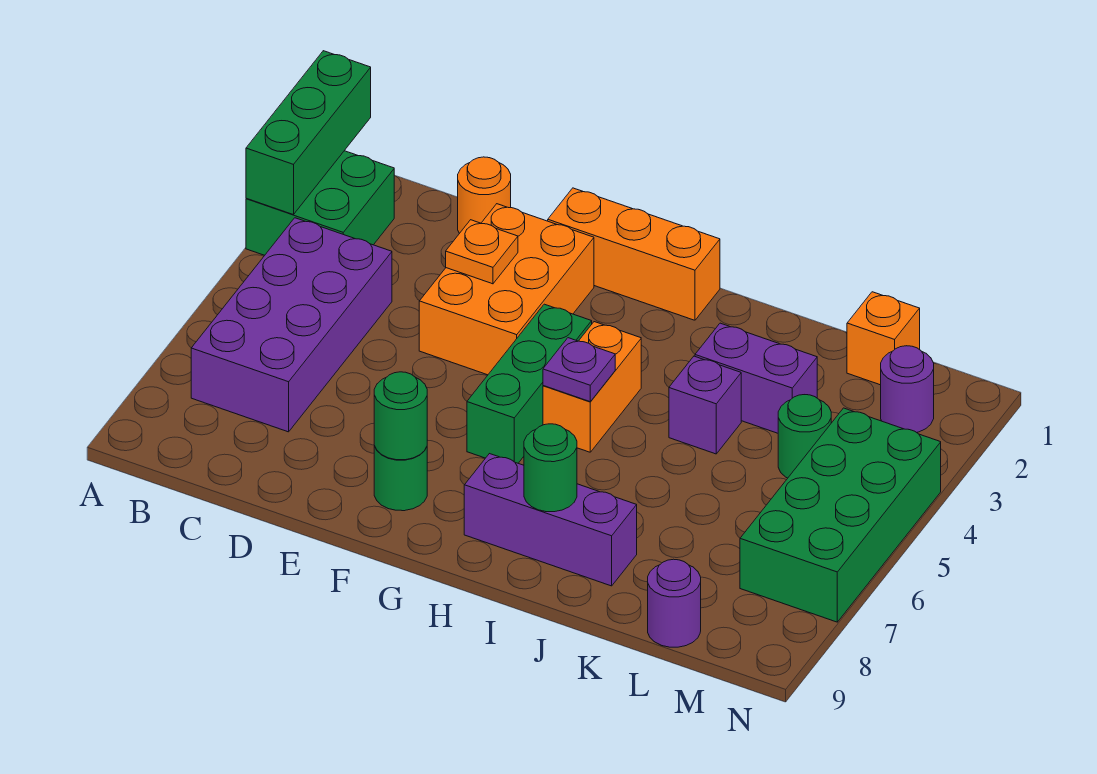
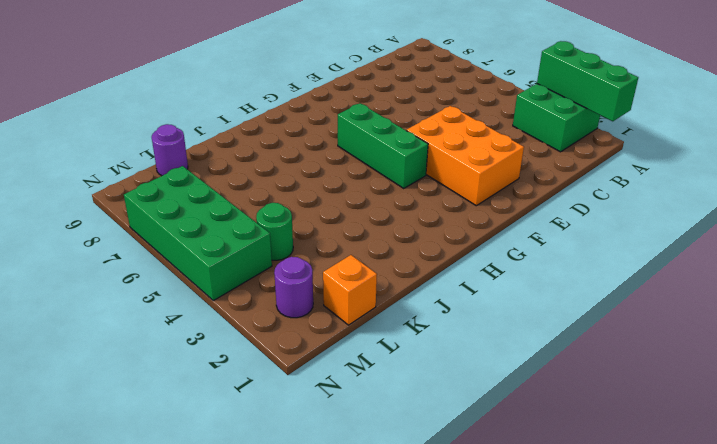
none -> purple 2x4 brick [191,218,392,432]
none -> orange 1x1 round brick [458,157,511,233]
none -> orange 1x3 brick [548,188,720,320]

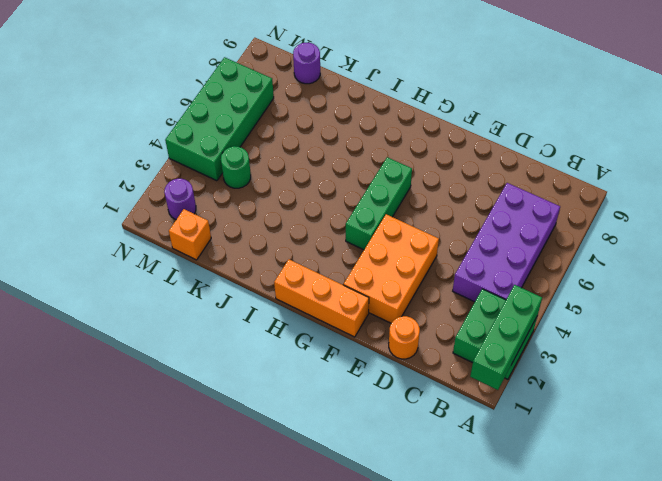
none -> green 1x1 round brick [374,446,427,511]
none -> orange 1x2 brick [543,322,641,452]
none -> purple 1x3 brick [464,454,637,586]

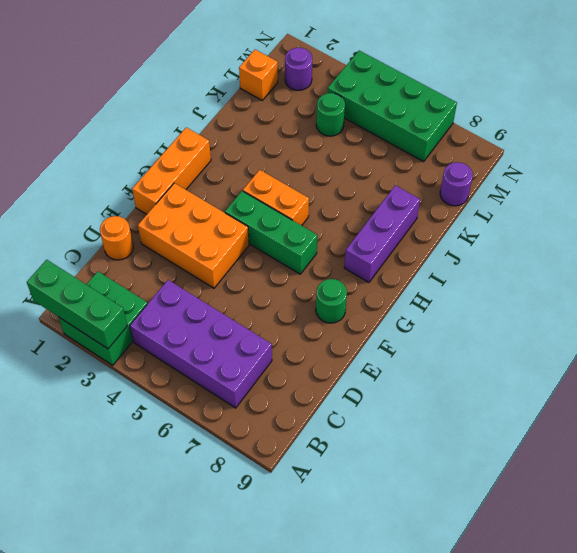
none -> purple 1x2 brick [695,323,817,433]
none -> purple 1x1 brick [669,356,741,454]
none -> orange 1x1 plate [446,220,518,284]

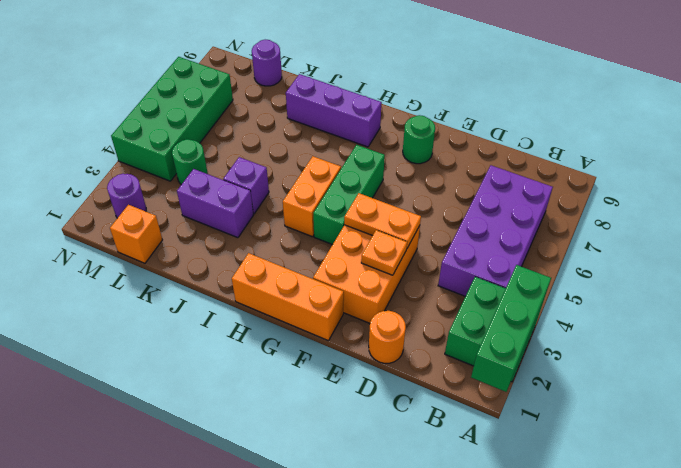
orange 1x2 plate [344,193,421,248] -> none
none -> green 1x1 round brick [374,372,427,460]
none -> purple 1x1 plate [543,338,615,402]
none -> green 1x1 round brick [524,424,577,512]

